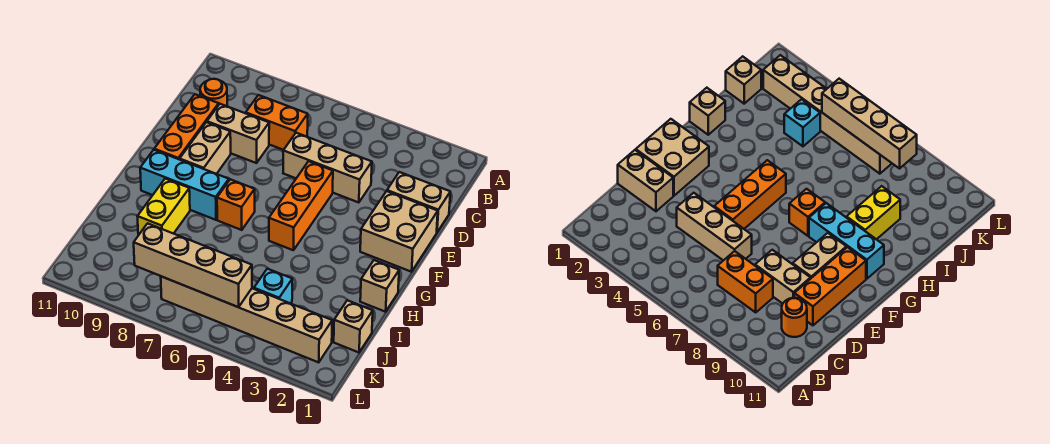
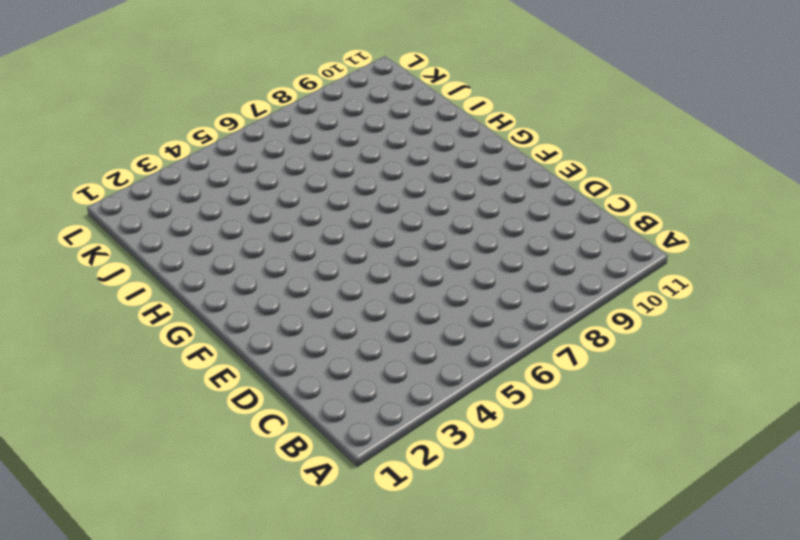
none -> orange 1x2 brick [246,95,308,150]
none -> orange 1x1 round brick [200,79,227,106]
none -> tan 1x2 brick [387,172,450,232]

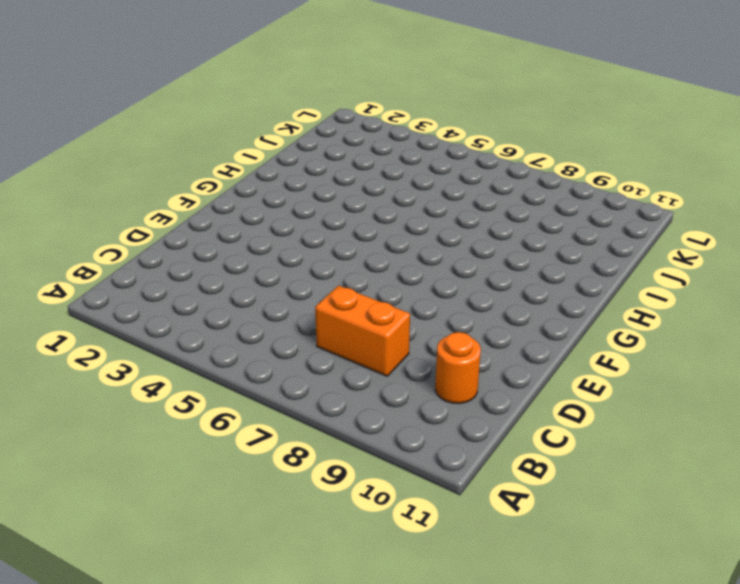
none -> tan 1x2 brick [387,172,450,232]
none -> tan 1x3 brick [283,133,372,203]
none -> tan 1x2 brick [207,104,269,163]

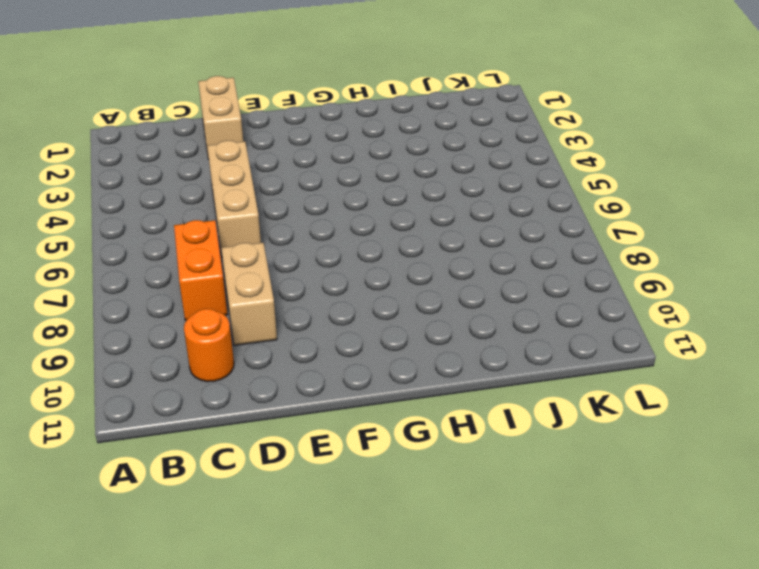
none -> orange 1x3 brick [154,94,219,160]
none -> tan 2x2 brick [360,191,438,272]
none -> orange 1x3 brick [269,161,333,250]

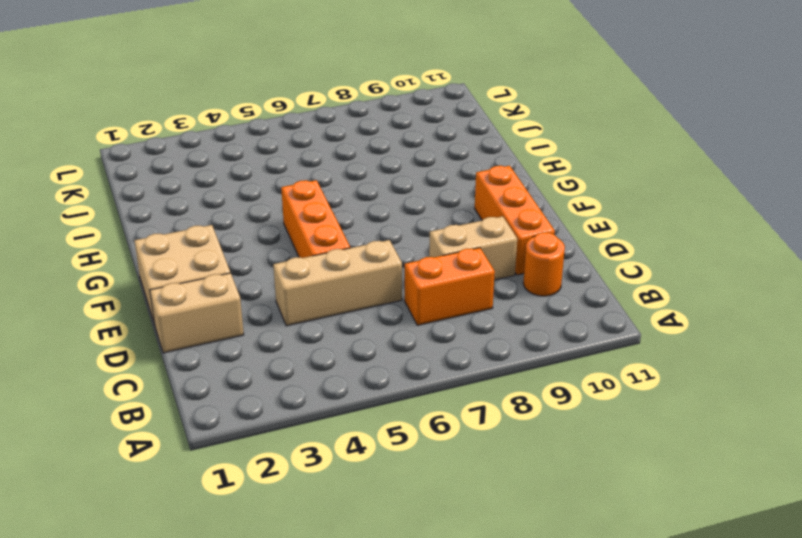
none -> tan 1x2 brick [180,122,231,174]
none -> orange 1x1 brick [217,179,255,230]
none -> cyan 1x3 brick [140,150,229,220]

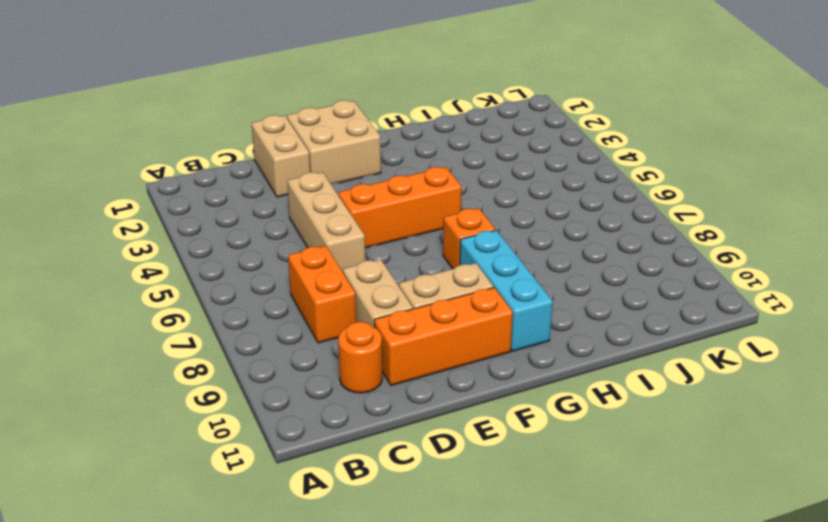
none -> tan 1x1 brick [360,260,399,312]
none -> yellow 1x2 brick [137,179,190,235]
none -> tan 1x1 brick [334,300,373,352]

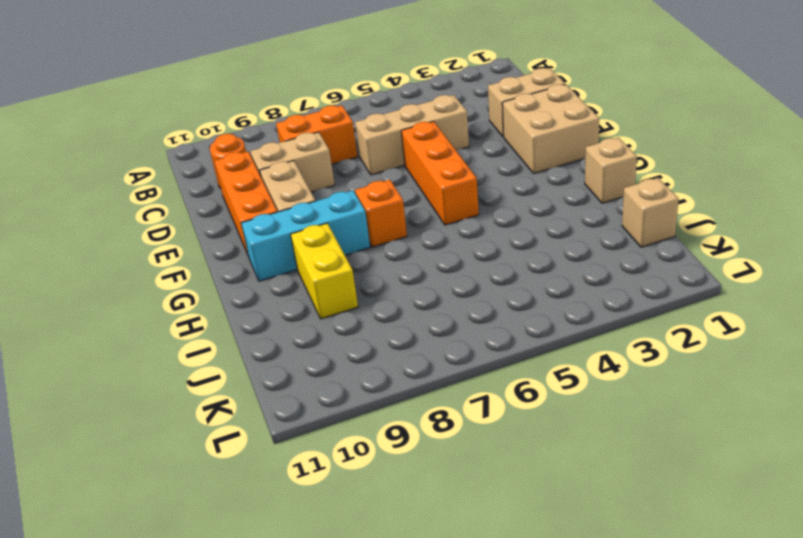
none -> cyan 1x1 brick [254,269,292,304]
none -> tan 1x6 brick [161,276,332,362]
none -> tan 1x4 brick [134,223,252,307]

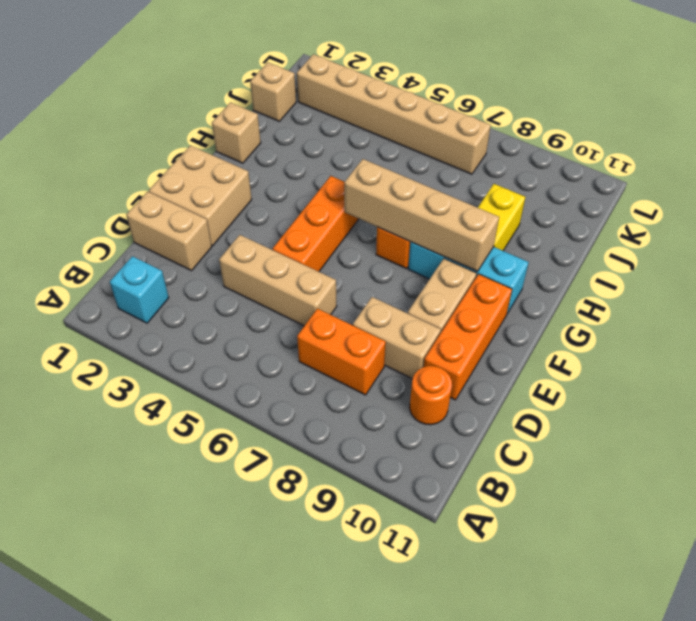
cyan 1x1 brick [110,256,169,323] -> cyan 1x1 brick moved to [254,269,292,304]
tan 1x4 brick [344,159,499,271] -> tan 1x4 brick moved to [134,223,252,307]

